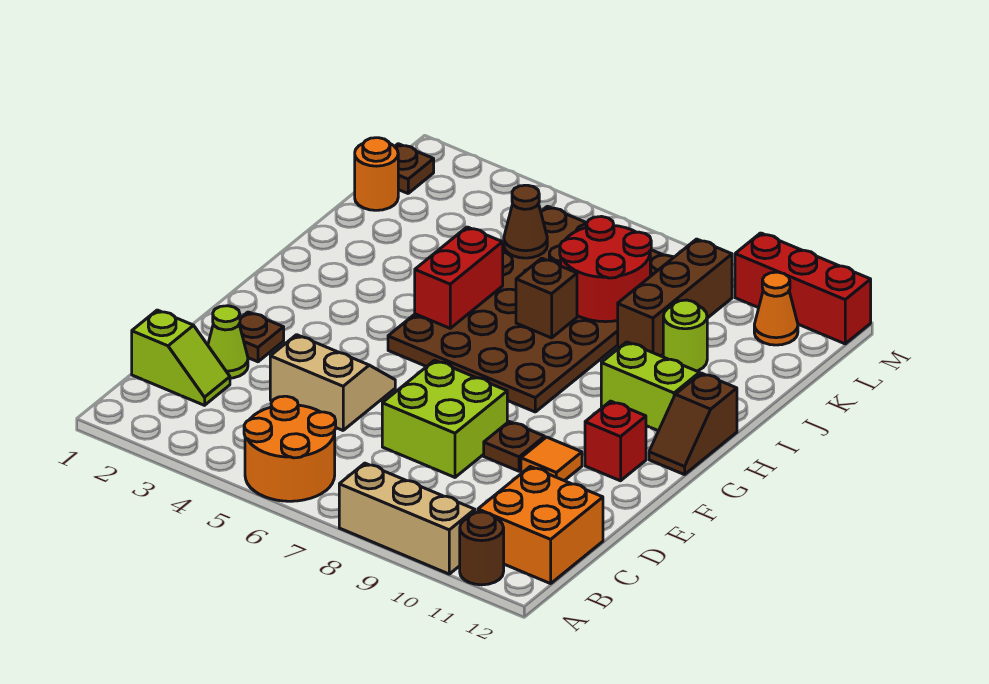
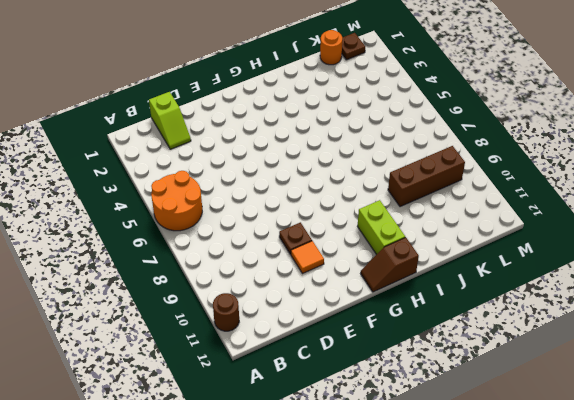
none -> tan 1x3 brick [339,463,475,574]
none -> orange 2x2 brick [478,467,603,584]
none -> lime 1x1 cone [208,306,248,378]

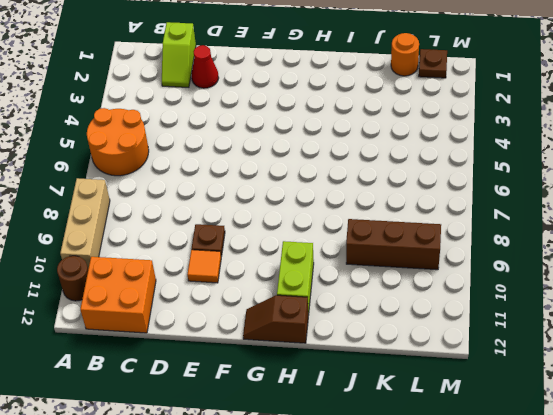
red 1x1 cone [191,45,219,88] -> lime 1x1 cone [208,306,248,378]
none -> tan 2x2 slope [270,335,395,430]
none -> lime 2x2 brick [382,360,507,477]
none -> brown 1x1 plate [239,312,284,362]

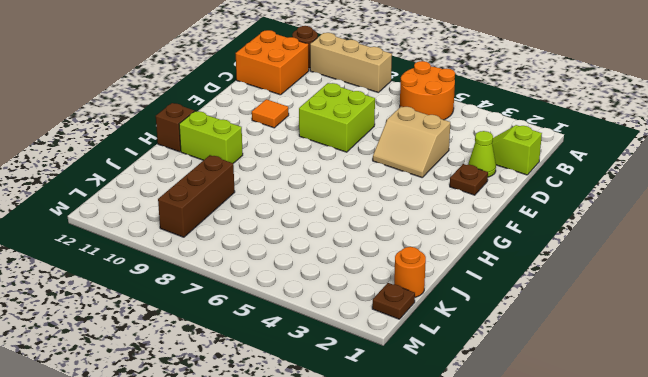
none -> brown 1x1 plate [484,422,545,471]
none -> red 1x1 brick [585,401,646,481]
none -> brown 4x6 plate [388,206,674,412]

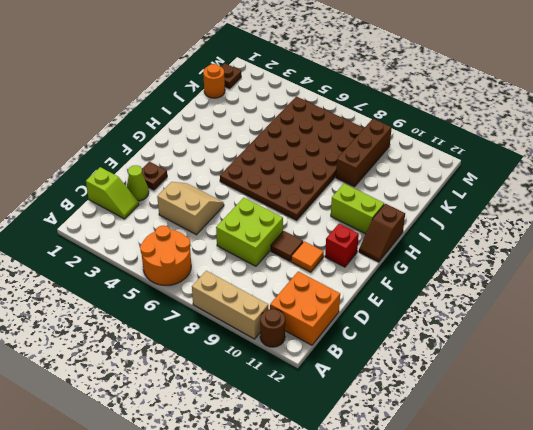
brown 1x1 tile [271,231,303,261] -> brown 1x1 plate [484,422,545,471]
none -> lime 1x1 round brick [663,300,707,371]
none -> orange 1x1 cone [754,272,798,345]
none -> red 1x3 brick [735,233,871,344]

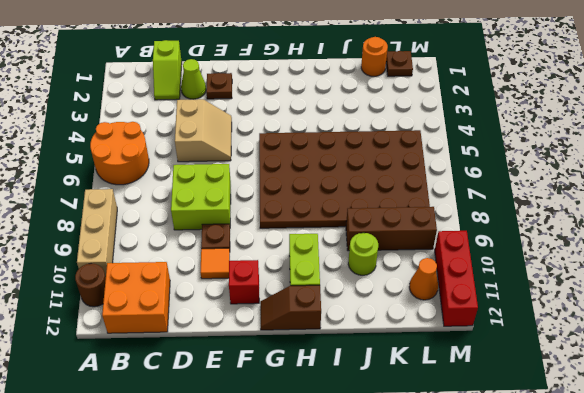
none -> red 1x2 brick [415,227,503,328]
none -> brown 1x1 brick [516,258,577,338]
none -> red 2x2 round brick [560,217,651,322]

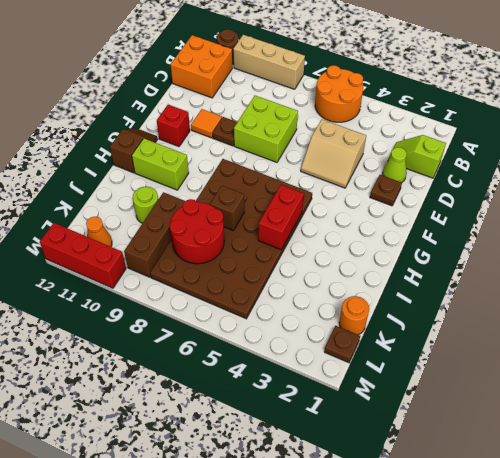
none -> brown 1x1 cone [504,185,547,258]

